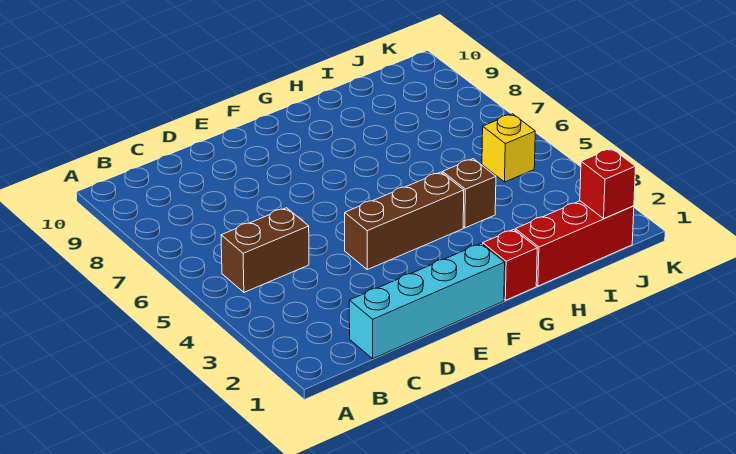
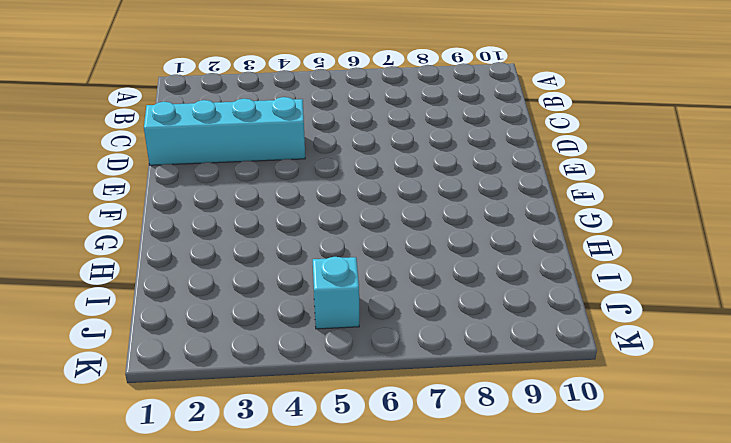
cyan 1x4 brick [144,97,305,165] -> cyan 1x4 brick turned to [349,244,505,359]
cyan 1x1 brick [313,257,359,329] -> yellow 1x1 brick [482,114,535,182]
none -> brown 1x2 brick [221,208,309,292]
none -> brown 1x3 brick [345,172,464,270]

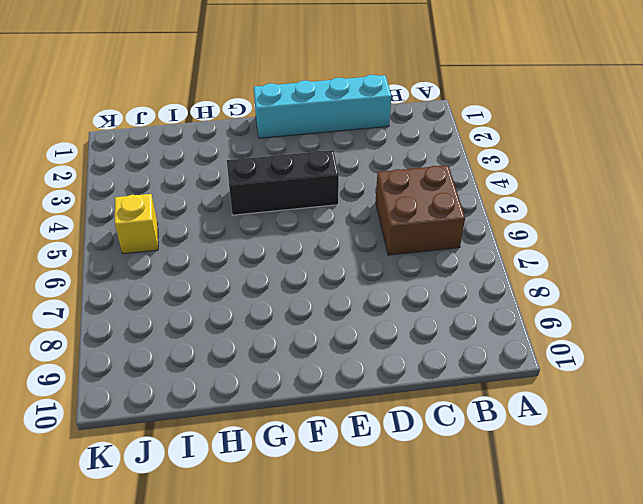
brown 2x2 brick [376,165,465,255] -> brown 1x2 brick [221,208,309,292]
black 1x3 brick [227,150,339,215] -> brown 1x3 brick [345,172,464,270]
none -> red 1x1 brick [483,229,537,300]
none -> red 1x3 brick [515,201,634,286]

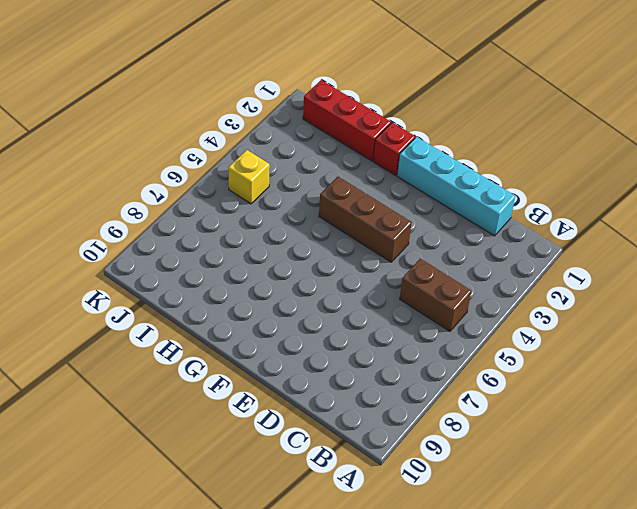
none -> brown 1x1 brick [443,159,496,228]
none -> red 1x1 brick [580,148,636,219]

